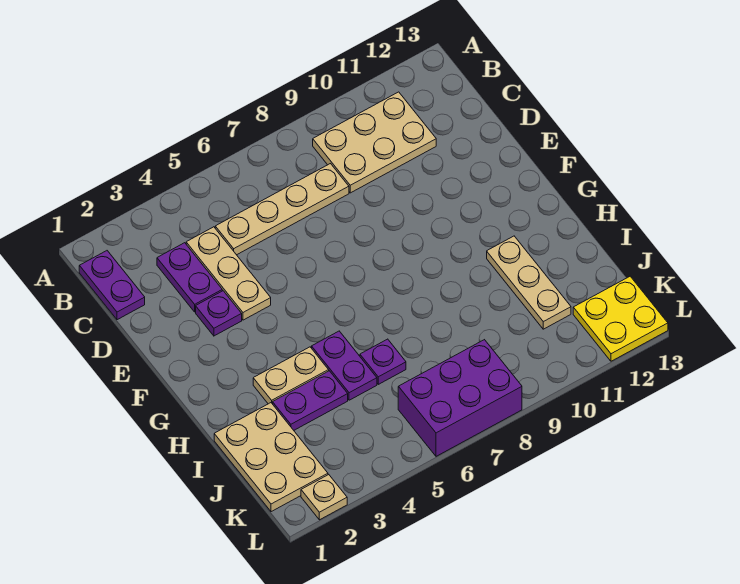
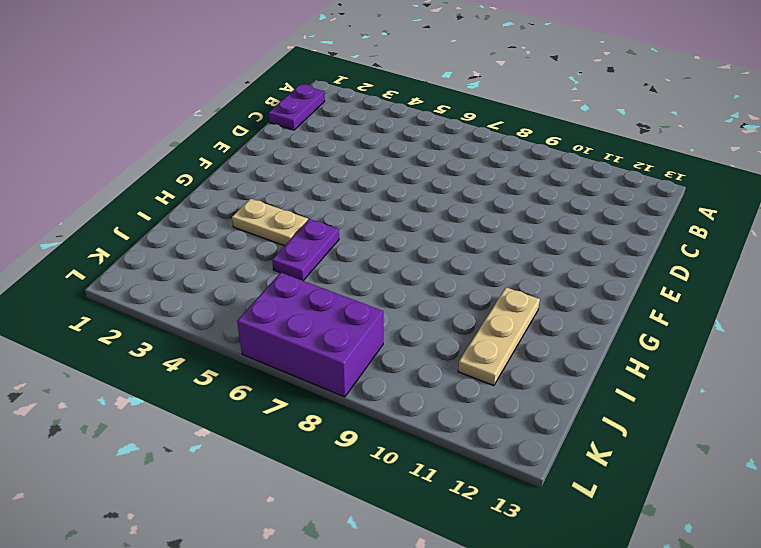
none -> tan 2x3 plate [313,92,436,193]
none -> purple 1x2 plate [157,243,222,312]
none -> tan 1x3 plate [186,227,271,320]

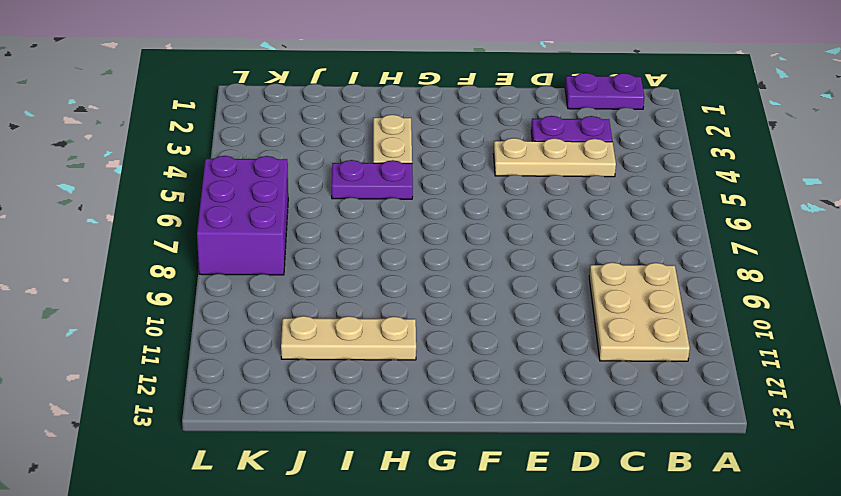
none -> tan 1x4 plate [215,164,349,255]
none -> purple 1x1 plate [196,291,242,336]
none -> tan 2x3 plate [214,403,328,512]

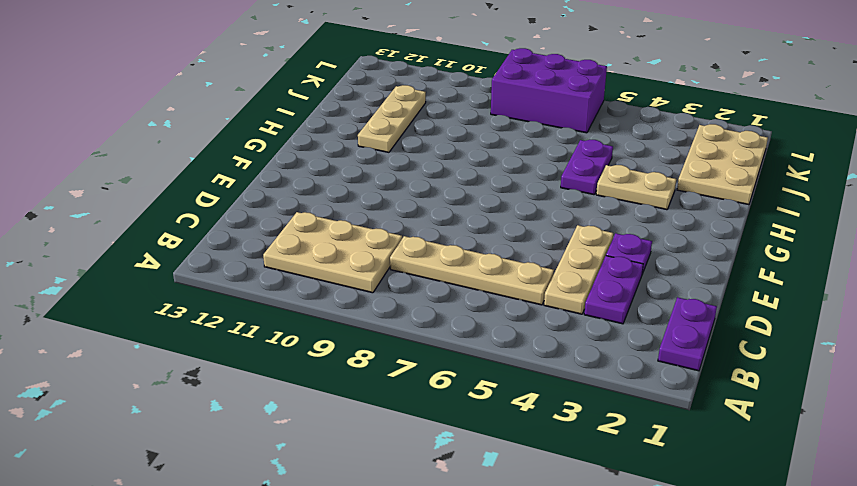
none -> purple 1x2 plate [273,371,348,430]
none -> purple 1x1 plate [360,339,406,384]
none -> yellow 2x2 plate [573,276,668,361]

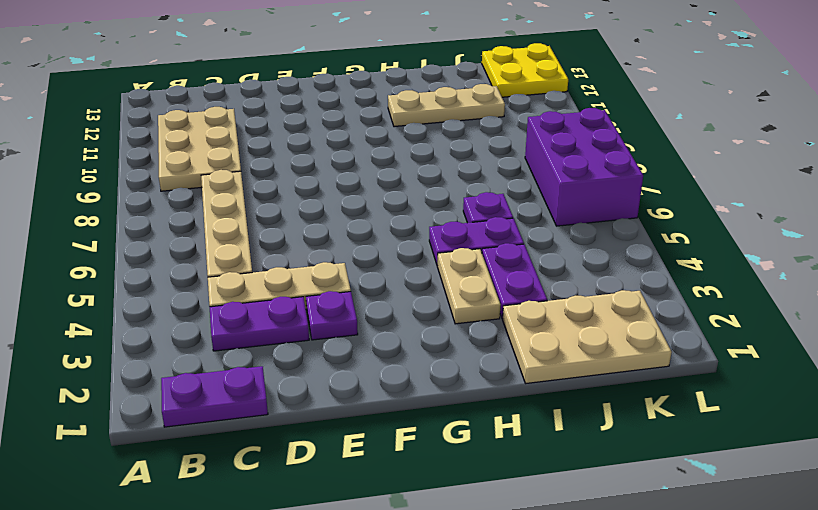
none -> tan 1x1 plate [301,475,347,520]

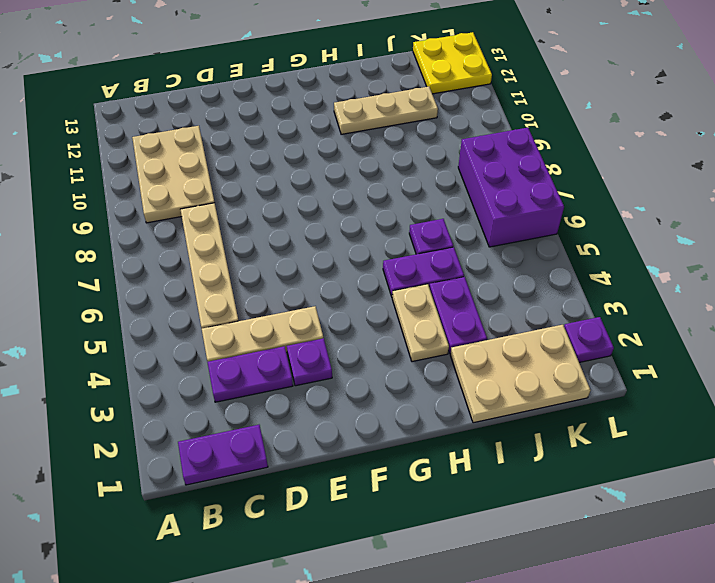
purple 1x1 plate [564,317,614,363] -> tan 1x1 plate [301,475,347,520]

